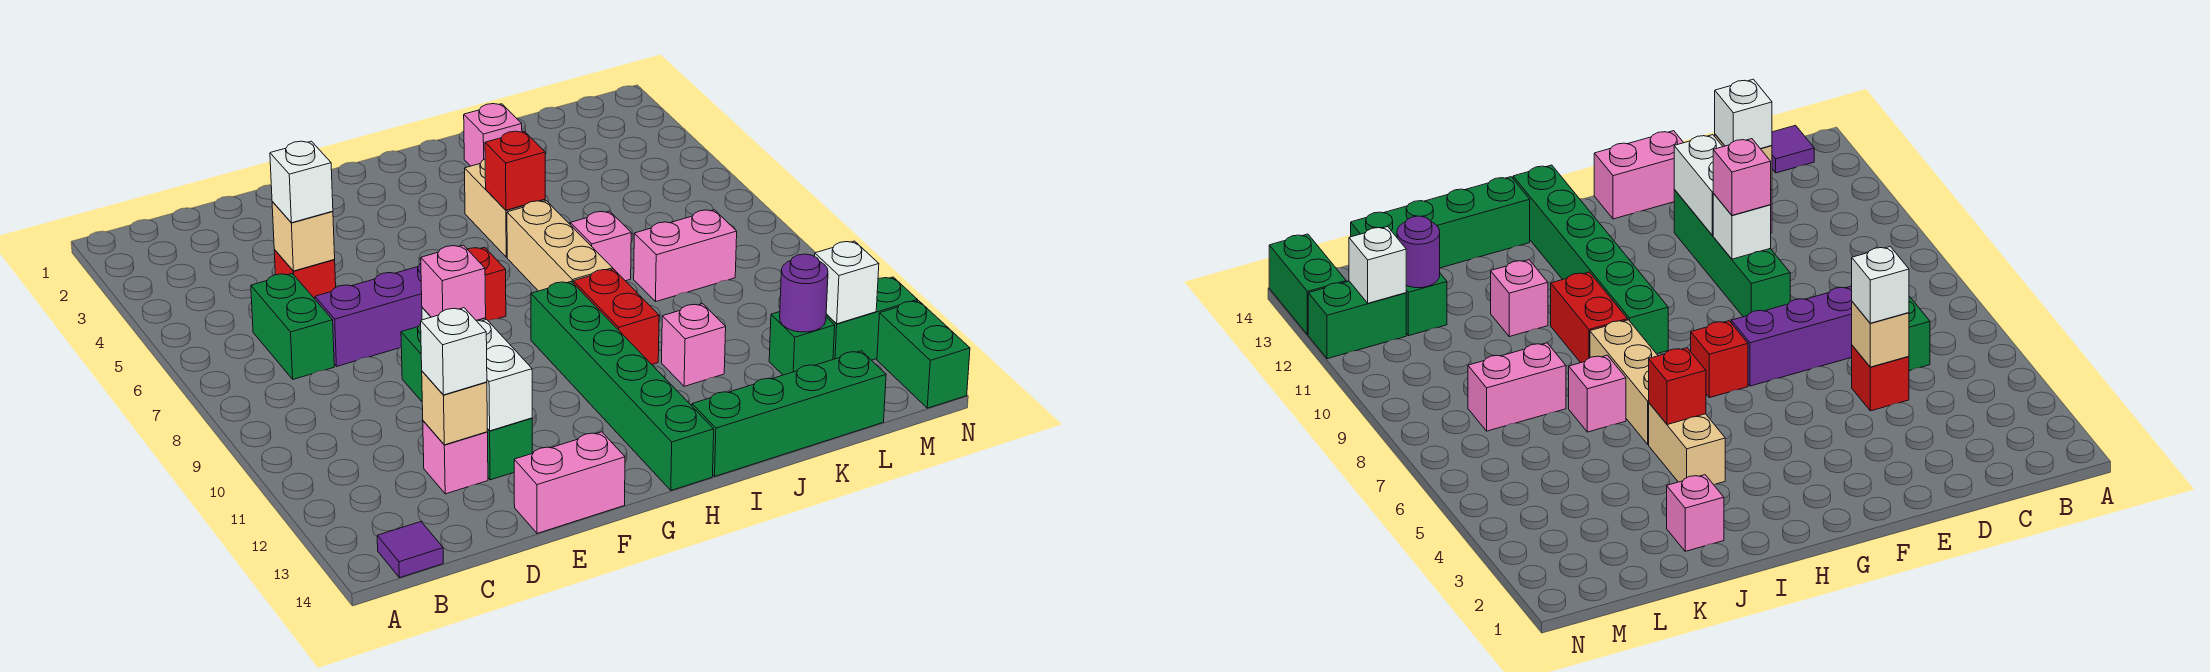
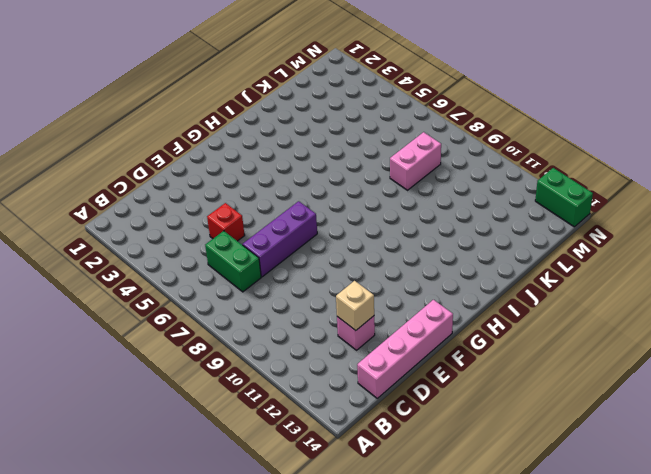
pink 1x4 brick [357,300,453,398] -> pink 1x2 brick [514,432,625,533]
none -> purple 1x1 tile [377,522,443,578]
none -> green 1x4 brick [401,324,532,480]
none -> red 1x1 brick [467,247,506,321]
none -> green 1x6 brick [531,281,714,490]

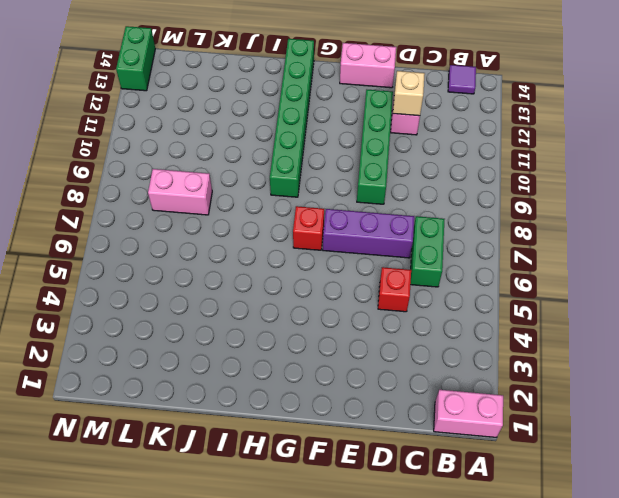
pink 1x2 brick [434,390,503,437] -> none
none -> tan 1x2 brick [465,159,545,257]
none -> tan 1x3 brick [507,201,613,291]
none -> red 1x2 brick [573,269,659,364]
none -> green 1x4 brick [692,351,886,476]

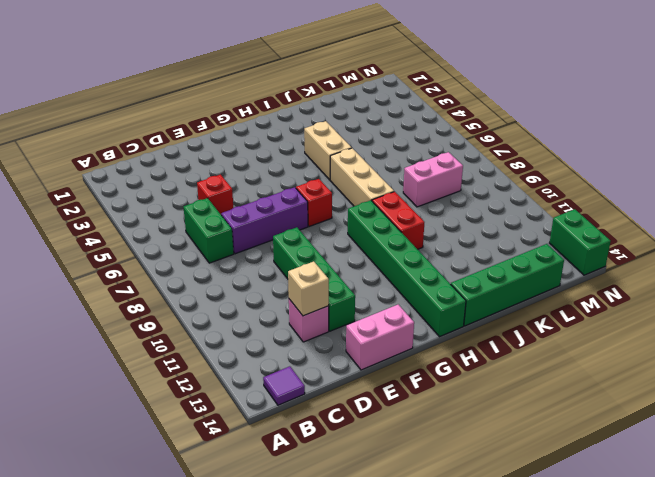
none -> pink 1x1 brick [464,104,522,166]
none -> pink 1x1 brick [570,211,631,281]
none -> pink 1x1 brick [662,304,726,386]
none -> green 1x1 brick [769,312,835,375]

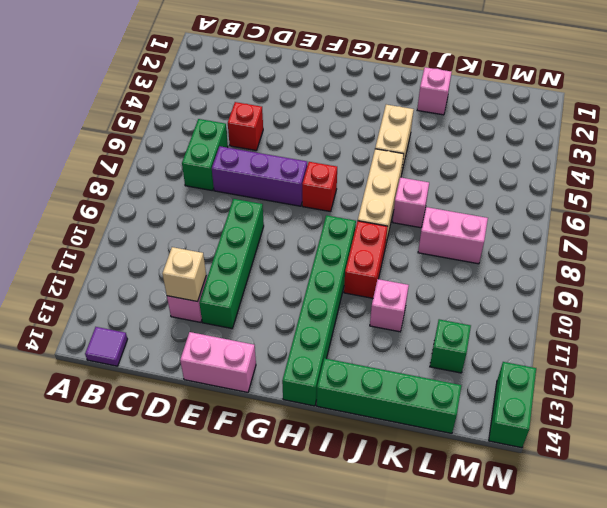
none -> green 1x2 brick [826,277,917,360]
none -> tan 1x1 brick [272,201,335,271]
none -> white 1x1 brick [1713,194,1771,259]
none -> white 1x2 brick [476,320,532,431]

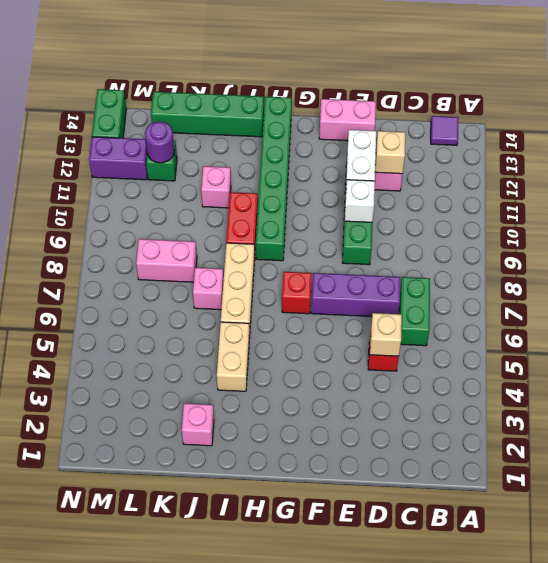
purple 1x2 brick [89,137,148,180] -> green 1x2 brick [826,277,917,360]
none -> red 1x1 brick [485,131,545,210]
none -> white 1x1 brick [815,241,879,324]
none -> white 1x1 brick [270,141,333,223]
none -> white 1x1 brick [421,308,487,395]

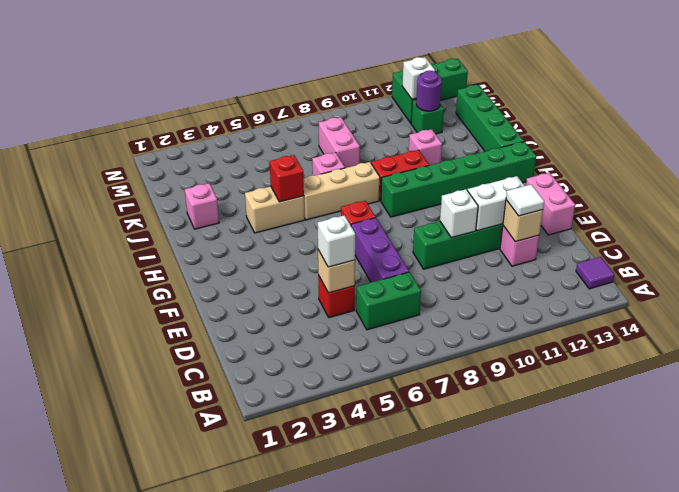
white 1x1 tile [506,184,544,216] -> white 1x1 brick [421,308,487,395]
none -> pink 1x1 brick [421,245,486,320]

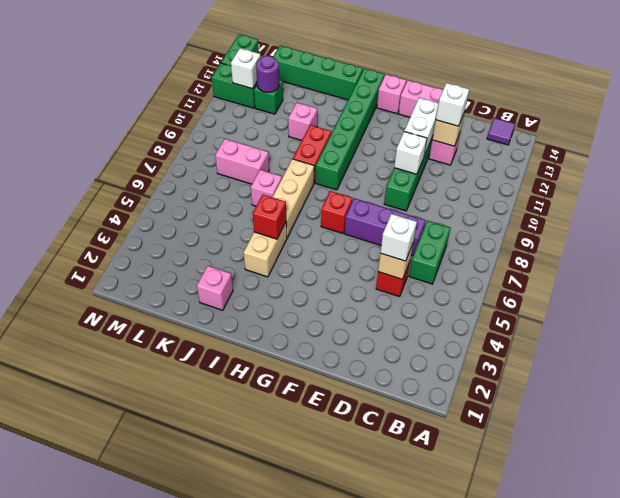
pink 1x1 brick [377,74,406,114] -> pink 1x1 brick moved to [421,245,486,320]

